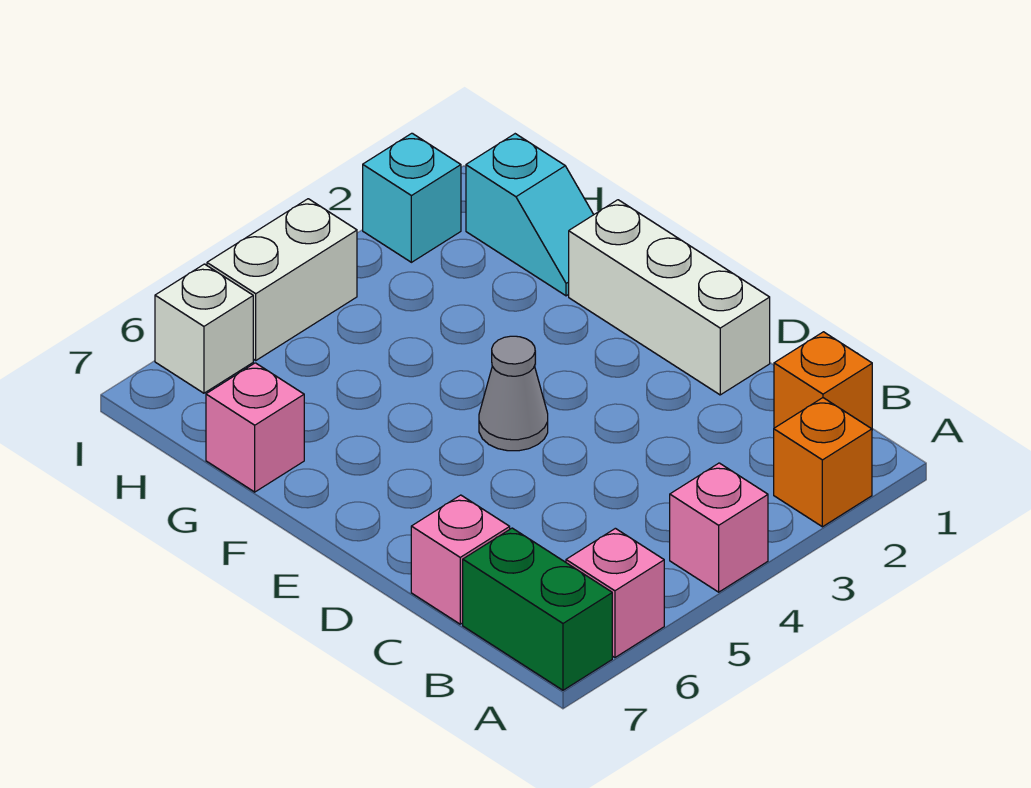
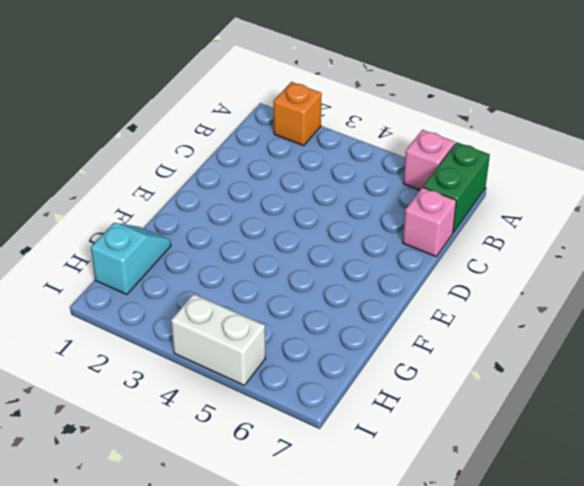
none -> pink 1x1 brick [670,463,768,592]
none -> orange 1x1 brick [774,332,872,429]
none -> white 1x3 brick [569,200,770,395]

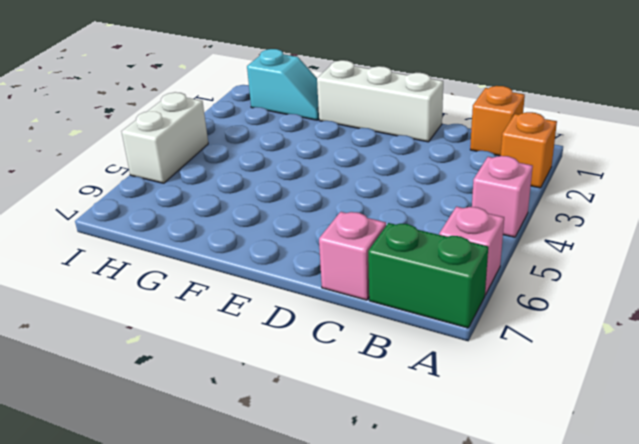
none -> grey 1x1 cone [479,336,548,451]
none -> pink 1x1 brick [206,363,304,492]
none -> cyan 1x1 brick [363,133,461,262]

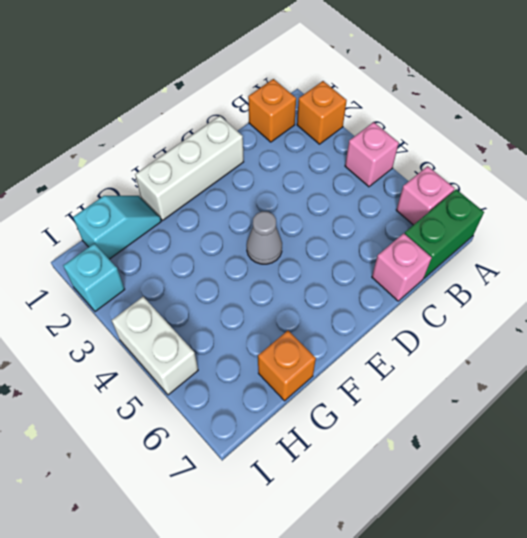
orange 1x1 brick [258,331,316,401] -> pink 1x1 brick [206,363,304,492]
none -> white 1x1 brick [155,264,253,393]

